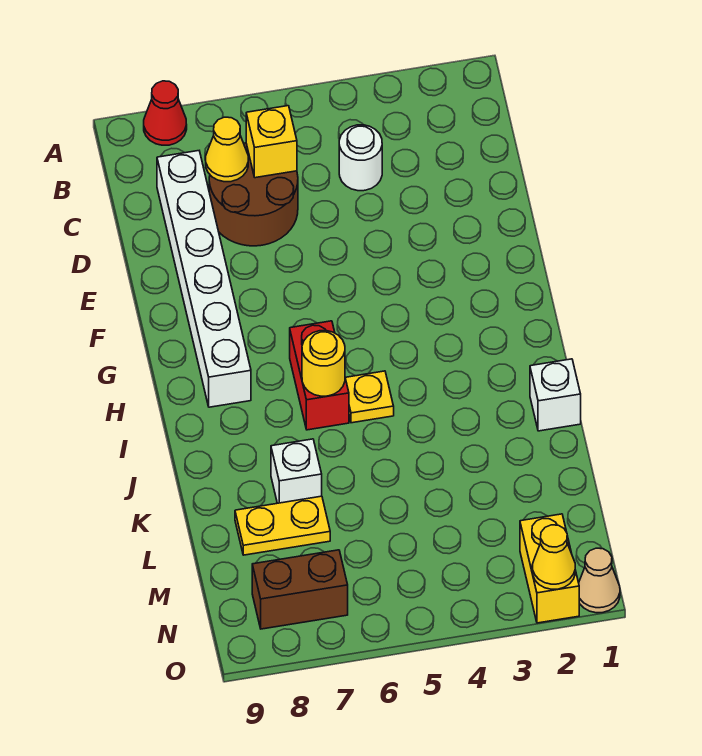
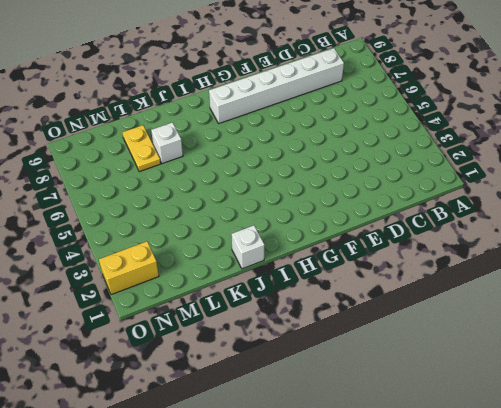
none -> red 1x1 cone [144,81,187,145]
none -> white 1x1 round brick [339,125,382,191]
none -> brown 2x2 round brick [209,143,298,246]

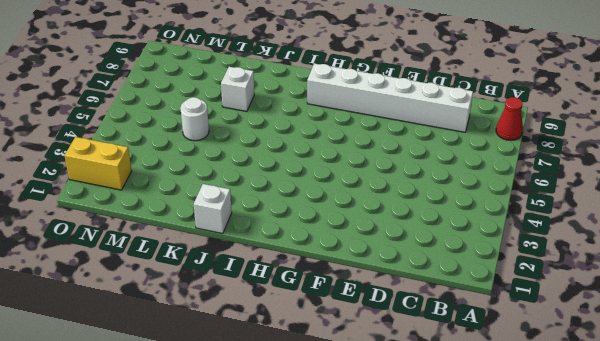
white 1x1 round brick [180,97,209,141] -> white 1x1 round brick moved to [339,125,382,191]
none -> brown 2x2 round brick [209,143,298,246]
none -> red 1x2 brick [290,321,349,430]
none -> yellow 1x1 plate [345,371,394,423]

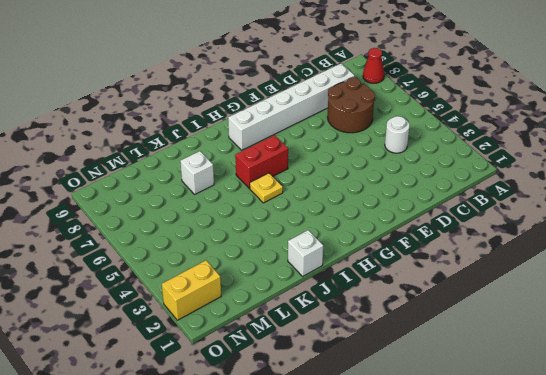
none -> yellow 1x2 plate [235,496,330,555]
none -> brown 1x2 brick [252,550,348,629]
none -> tan 1x1 cone [579,548,620,613]

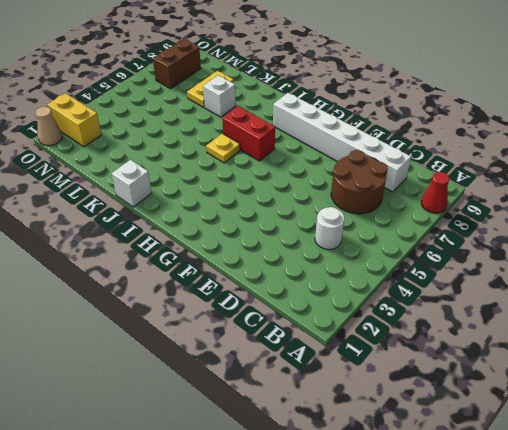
none -> yellow 1x1 brick [246,106,297,178]
none -> yellow 1x1 cone [206,117,248,182]
none -> yellow 1x1 round brick [302,331,345,396]

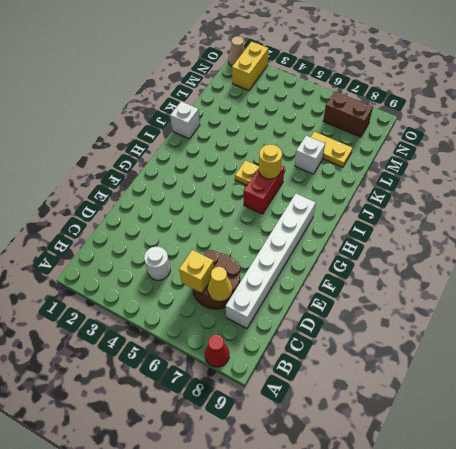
none -> yellow 1x1 cone [532,525,575,589]

